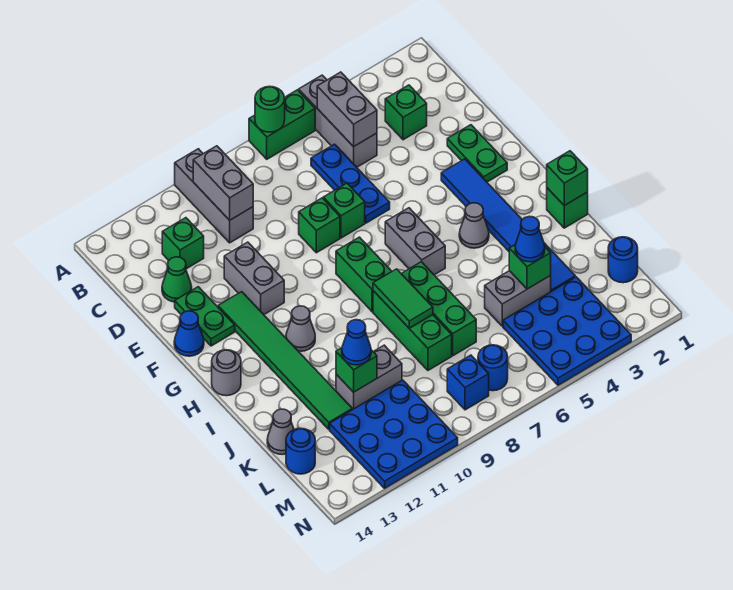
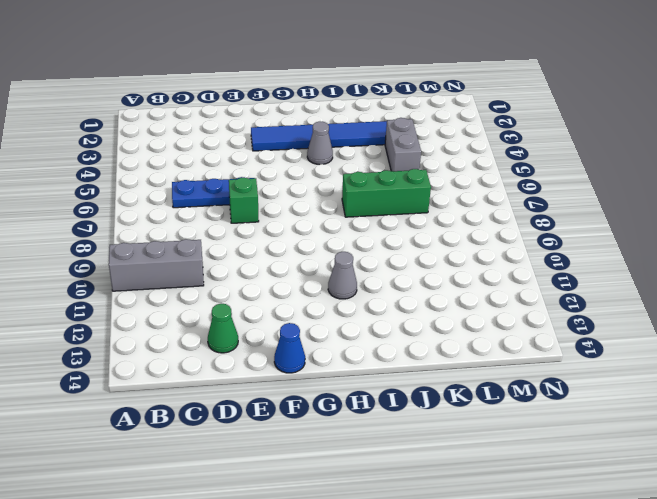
none -> grey 1x3 brick [299,75,377,167]
none -> green 1x2 brick [249,90,315,159]
none -> green 1x1 brick [385,85,427,140]
none -> green 1x1 brick [162,218,204,269]

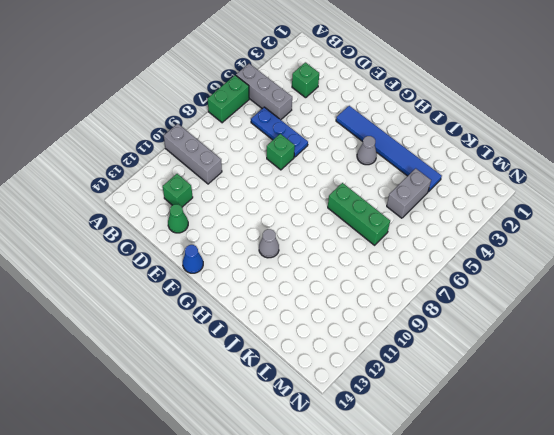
none -> green 1x2 plate [447,125,507,182]
none -> green 1x1 brick [299,198,340,253]
none -> grey 1x2 brick [224,242,284,314]
none -> green 1x2 plate [175,287,235,346]

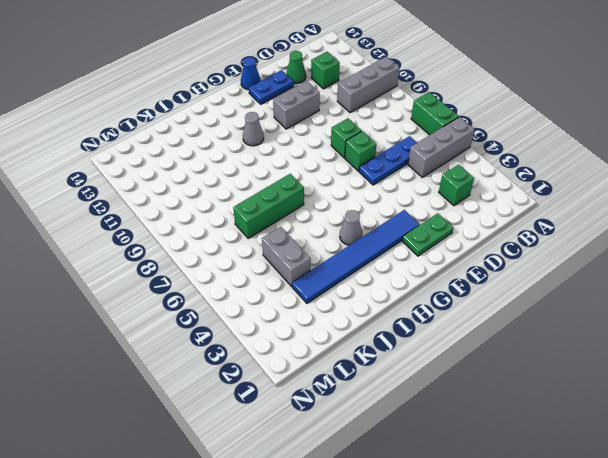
blue 1x2 plate [249,70,294,104] -> green 1x2 plate [175,287,235,346]
none -> green 1x6 tile [218,292,352,429]
none -> grey 1x2 brick [385,208,445,275]
none -> green 1x2 brick [336,237,392,312]
none -> grey 1x1 round brick [212,350,241,396]

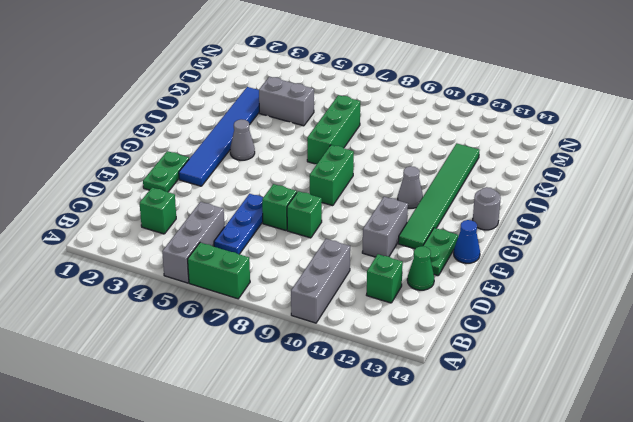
none -> grey 1x2 brick [385,208,445,275]
none -> green 1x1 brick [547,188,588,228]
none -> green 1x3 brick [373,291,452,370]
none -> grey 1x2 brick [336,345,402,410]

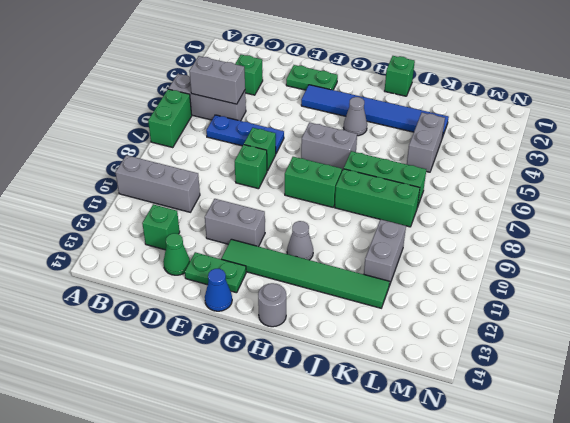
none -> grey 1x1 cone [267,409,294,455]
none -> blue 1x1 round brick [608,237,638,283]
none -> blue 3x3 plate [503,277,631,385]
none -> blue 3x3 plate [330,380,458,488]

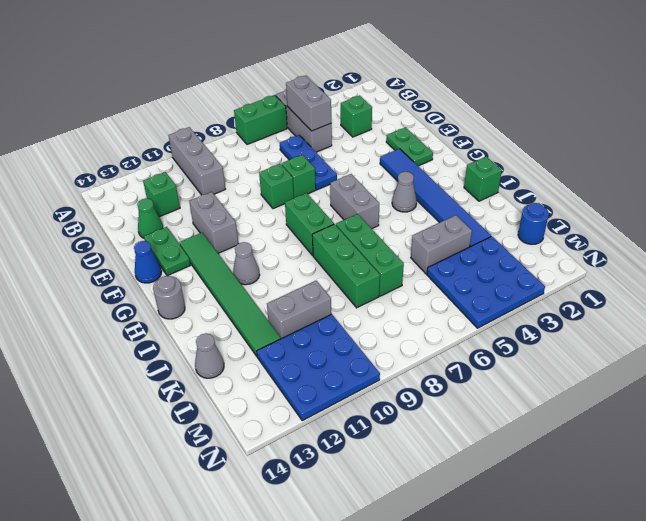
none -> blue 1x1 round brick [286,428,315,474]
none -> blue 1x1 round brick [478,345,508,391]
none -> blue 1x1 brick [447,355,489,410]
none -> green 1x1 round brick [255,86,285,132]

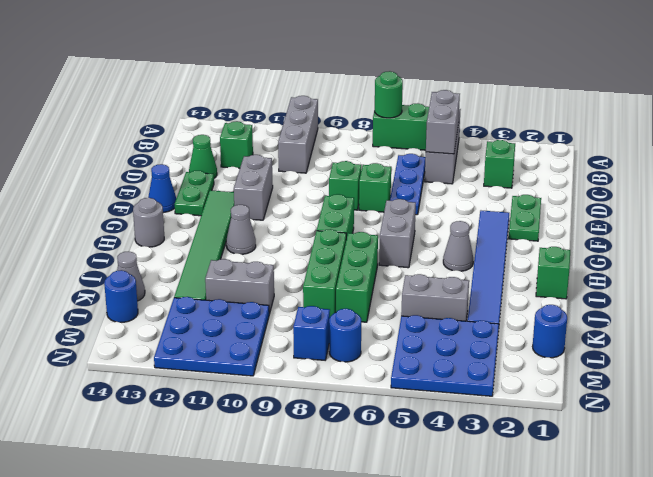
none -> grey 1x2 brick [193,146,253,220]
none -> green 1x1 brick [547,151,588,206]
none -> green 1x2 tile [373,269,433,328]
none -> green 1x1 brick [509,244,551,289]

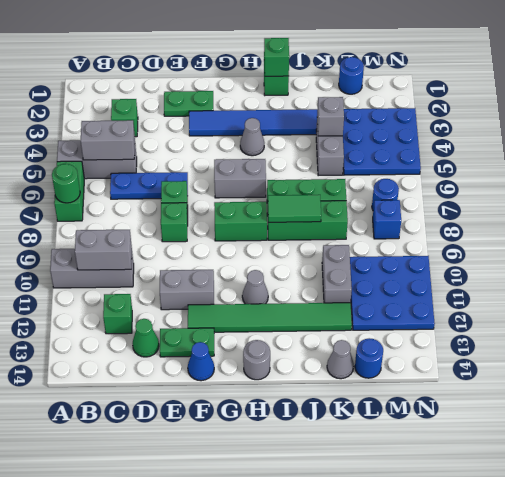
grey 1x1 brick [317,97,344,136] -> green 1x1 brick [509,244,551,289]
none -> green 1x1 brick [336,348,377,392]
none -> blue 1x1 cone [515,216,545,262]
none -> blue 1x1 cone [342,320,371,365]

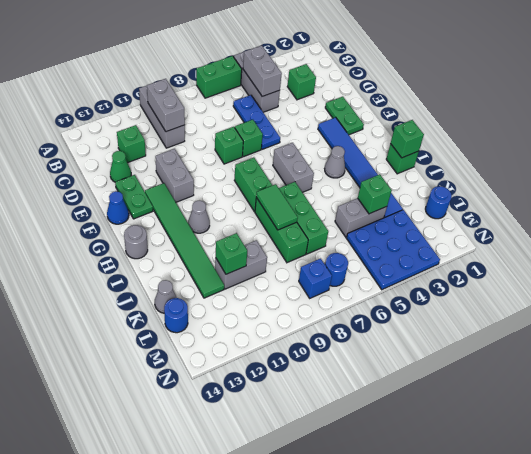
none -> blue 3x3 plate [330,380,458,488]
none -> green 1x1 round brick [255,86,285,132]
none -> blue 1x1 cone [515,216,545,262]
none -> blue 1x1 cone [342,320,371,365]

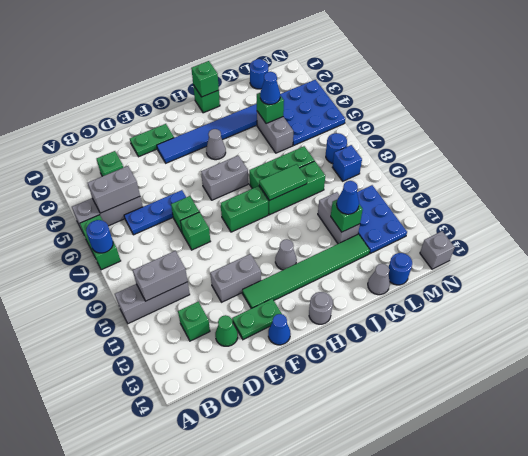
blue 1x1 round brick [86,220,113,253] -> green 1x1 round brick [255,86,285,132]
blue 2x3 plate [357,185,407,254] -> blue 3x3 plate [330,380,458,488]
grey 1x1 brick [420,231,455,269] -> none

